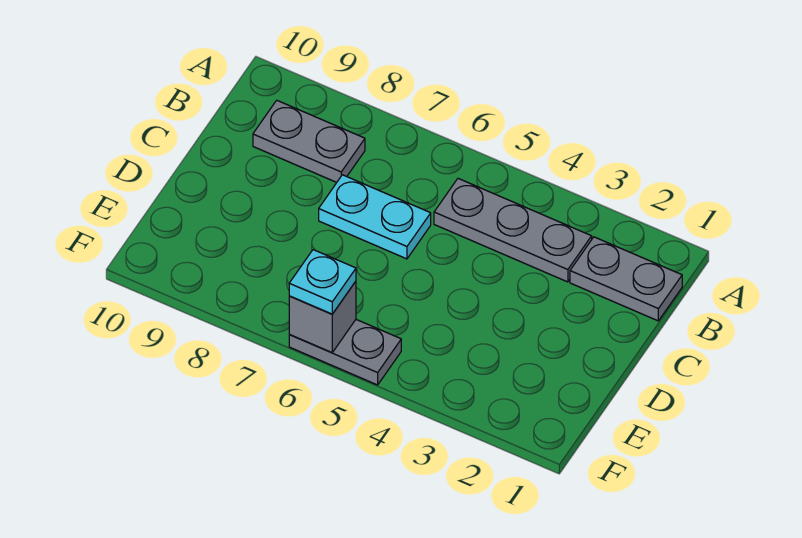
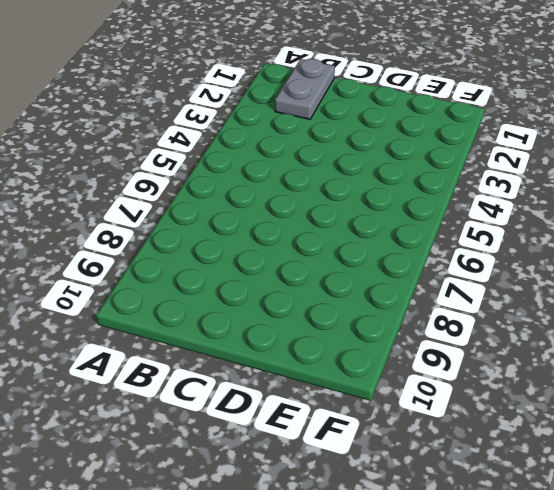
none -> grey 1x3 plate [434,179,592,282]
none -> grey 1x2 plate [253,100,365,182]

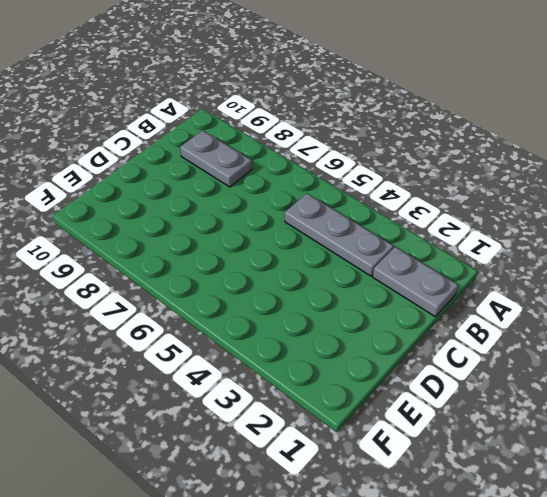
none -> cyan 1x2 plate [319,175,431,259]
none -> grey 1x2 plate [289,320,401,385]

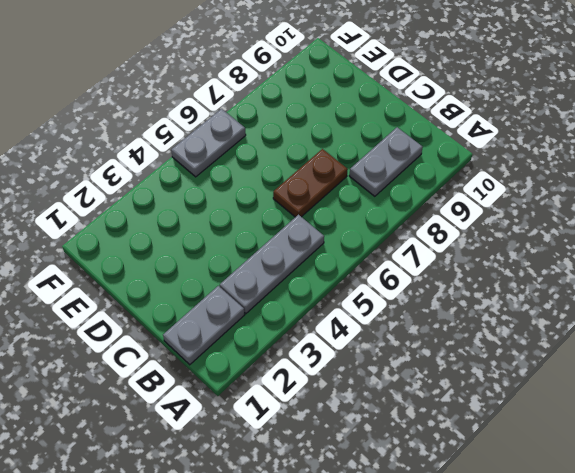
brown 1x2 plate [273,149,348,217] -> cyan 1x2 plate [319,175,431,259]
none -> grey 1x1 brick [289,281,356,353]
none -> cyan 1x1 plate [289,250,356,314]

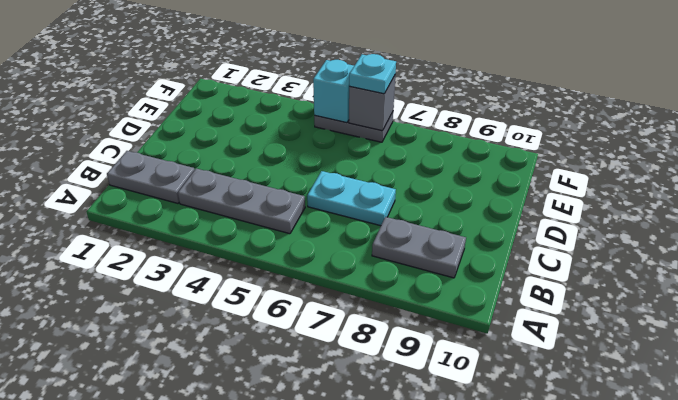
cyan 1x1 brick [313,60,354,123] -> none

